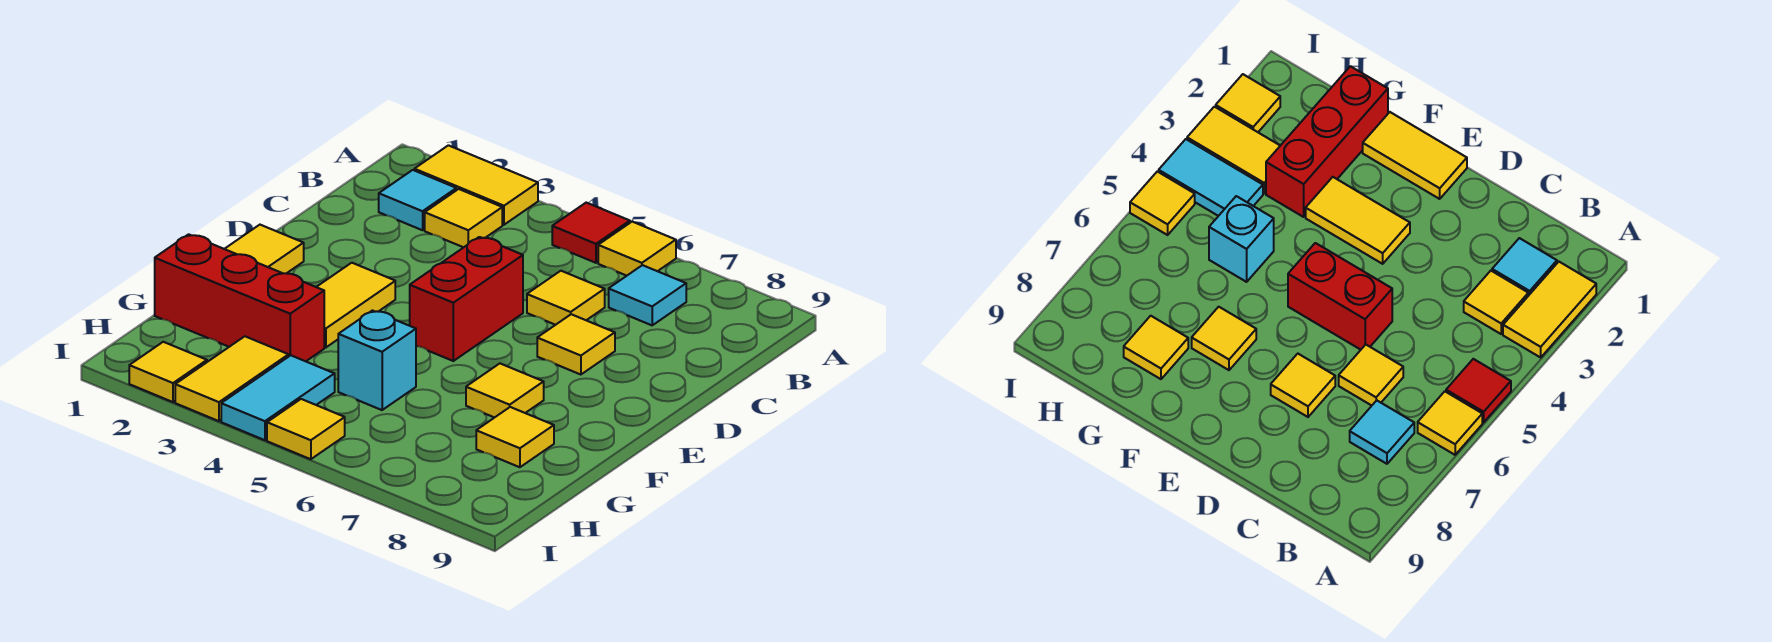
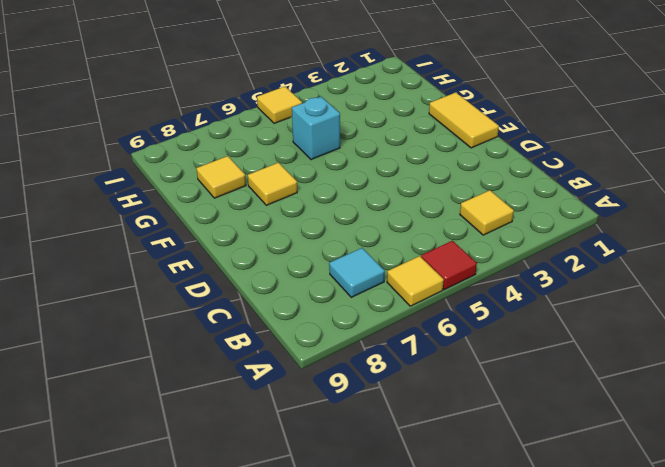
none -> yellow 1x2 tile [414,145,538,225]
none -> cyan 1x1 tile [379,170,456,230]
none -> yellow 1x1 tile [527,271,605,325]

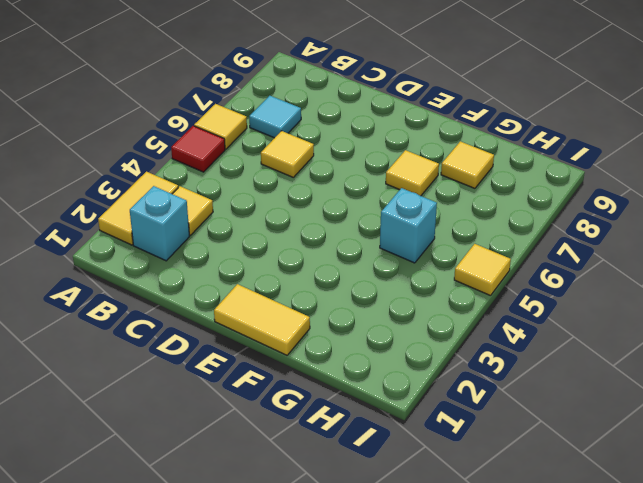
cyan 1x1 brick [130,186,189,261] -> cyan 1x1 tile [379,170,456,230]
none -> red 1x2 brick [410,237,523,361]
none -> yellow 1x1 tile [537,314,615,375]
none -> yellow 1x2 tile [317,263,395,347]

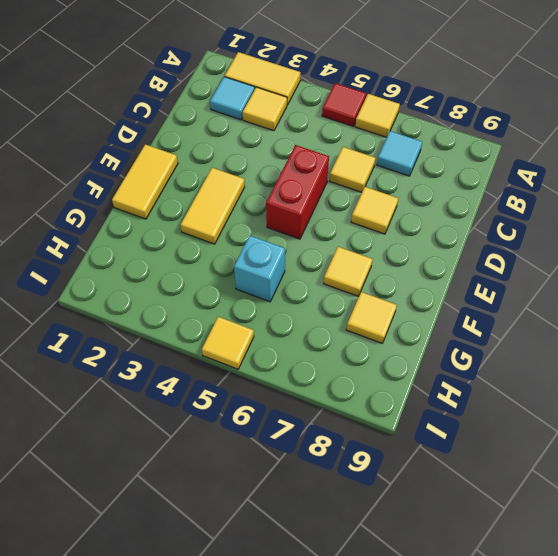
none -> red 1x3 brick [155,234,324,361]
none -> yellow 1x2 tile [175,336,289,421]
none -> cyan 1x2 tile [221,355,335,440]

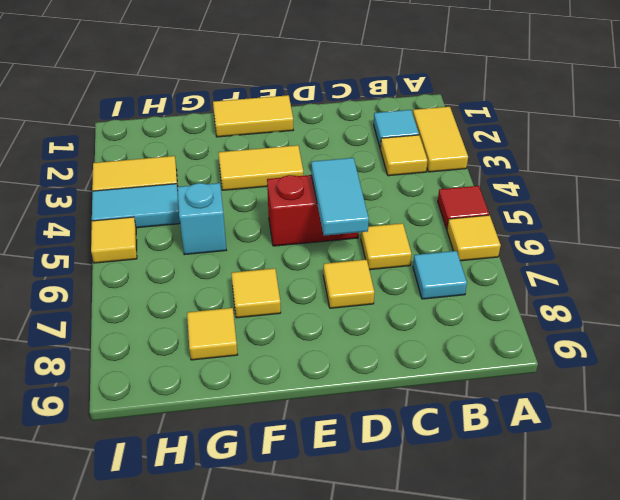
cyan 1x2 tile [311,158,369,236] -> none
none -> red 1x3 brick [155,234,324,361]
none -> yellow 1x1 tile [129,342,207,402]

